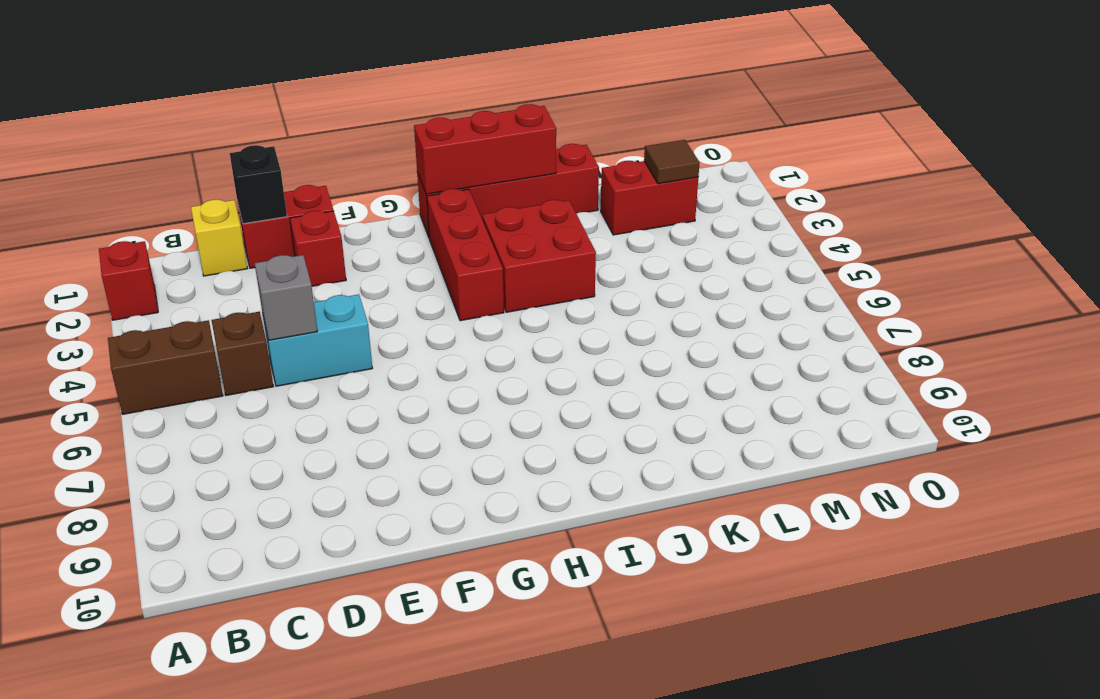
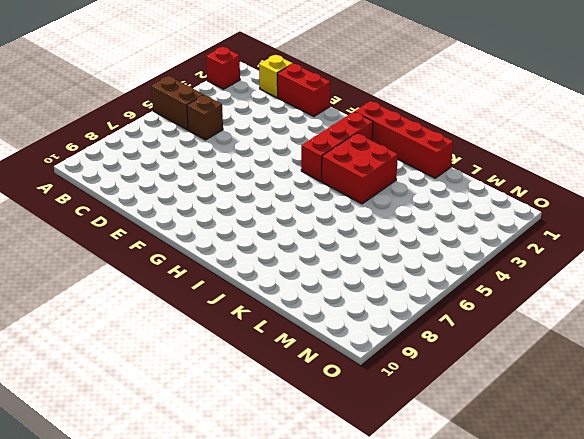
none -> cyan 1x2 brick [263,294,372,386]
none -> red 1x1 brick [290,211,346,286]
none -> red 1x2 brick [601,161,698,235]

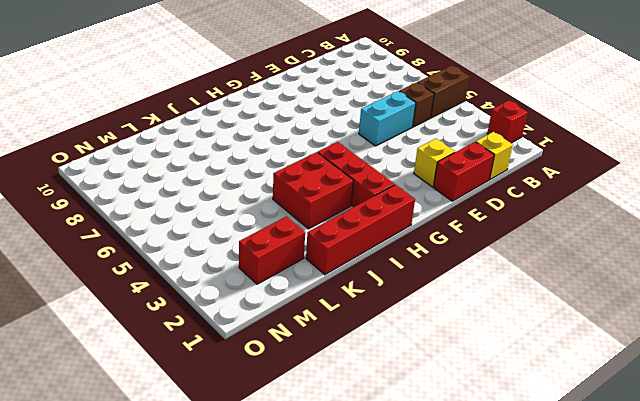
yellow 1x1 brick [414,139,455,187] -> red 1x1 brick [290,211,346,286]
none -> black 1x1 brick [230,145,287,224]
none -> grey 1x1 brick [255,255,317,340]
none -> red 1x3 brick [414,104,556,194]

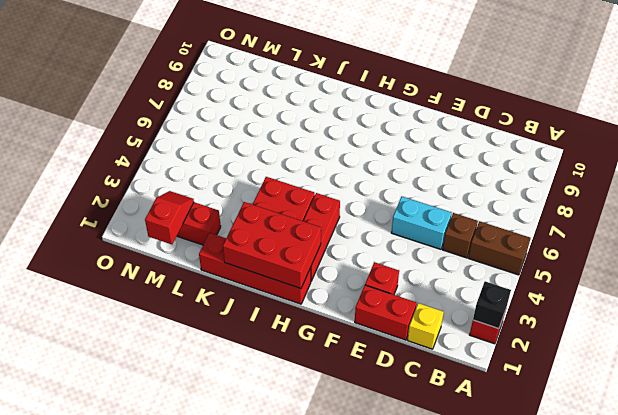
black 1x1 brick [473,281,511,329] -> black 1x1 brick moved to [230,145,287,224]
red 2x3 brick [223,202,321,288] -> red 1x3 brick [414,104,556,194]
red 1x2 slope [145,191,194,244] -> brown 1x1 tile [644,140,700,184]
none -> grey 1x1 brick [255,255,317,340]

